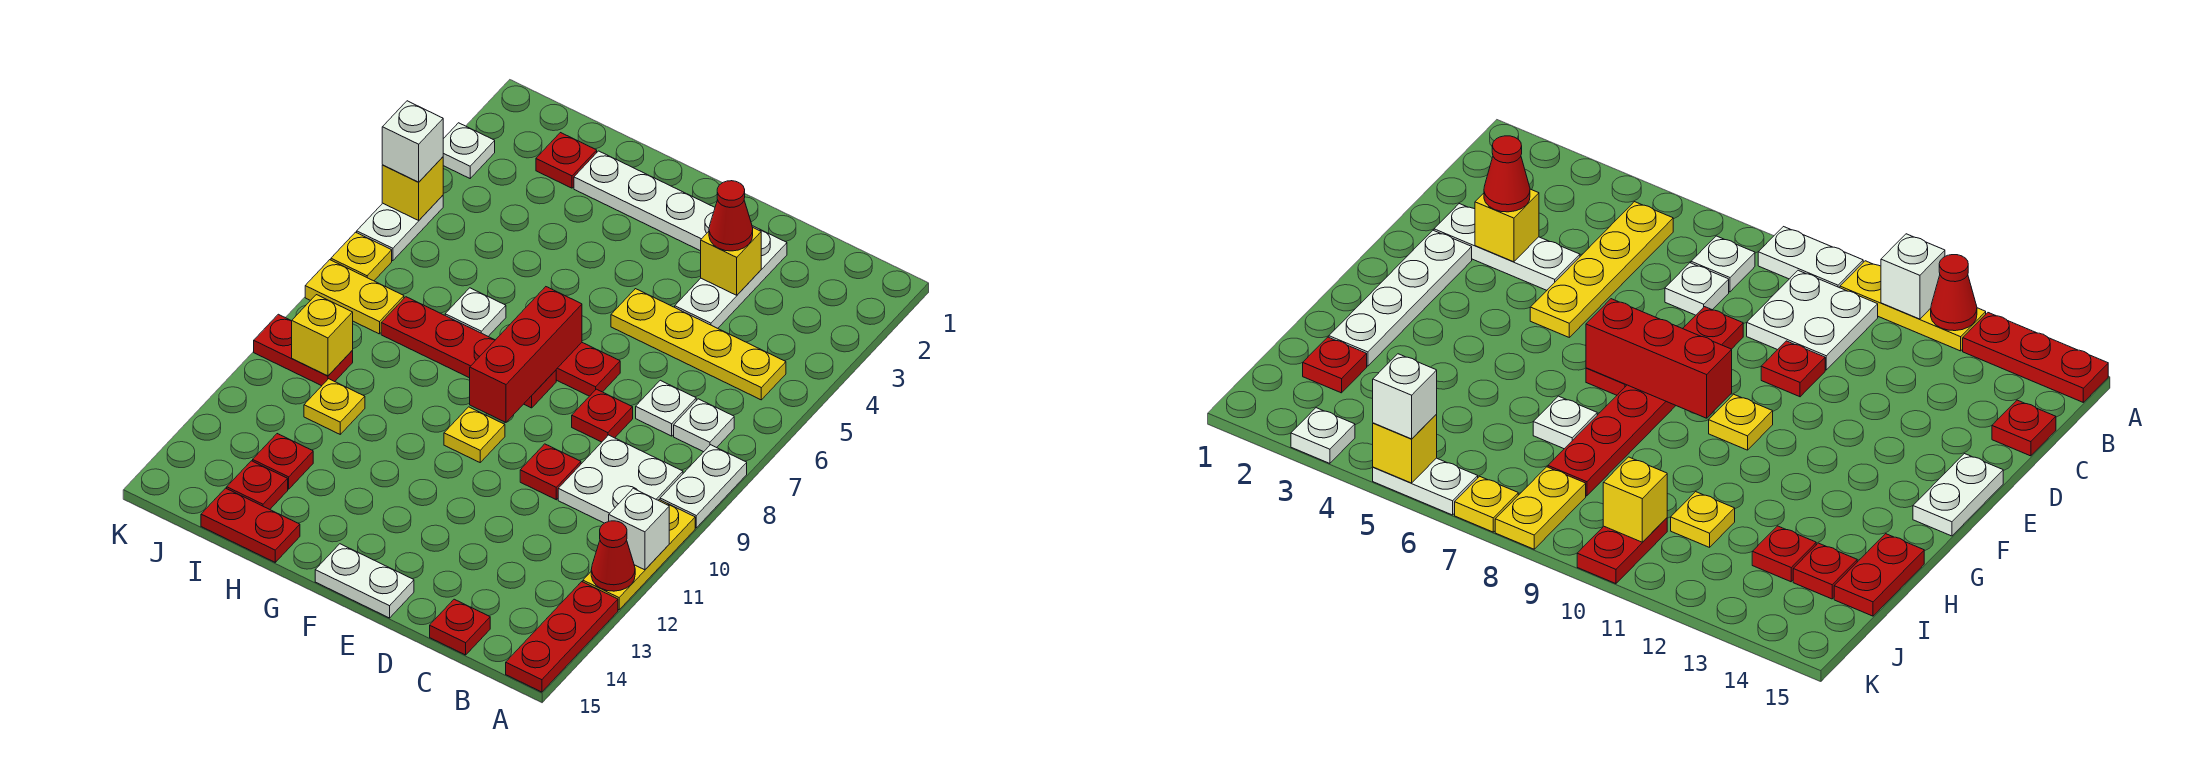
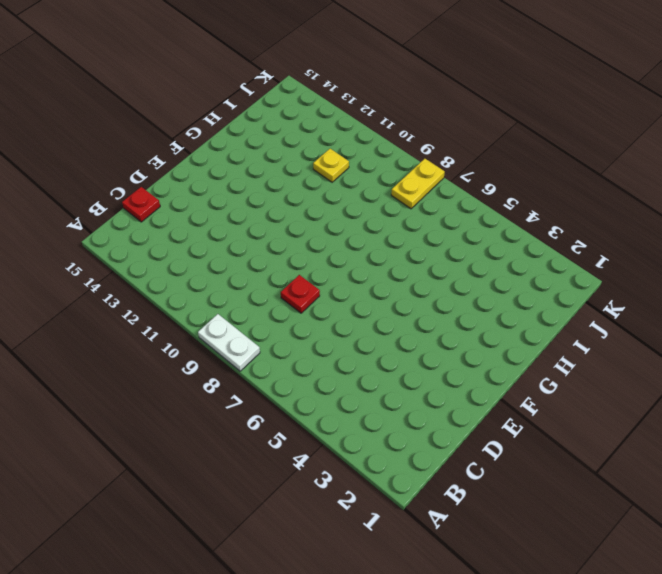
none -> yellow 1x3 plate [583,500,695,610]
none -> red 1x3 plate [506,582,618,692]
none -> yellow 1x4 plate [611,289,786,400]
none -> white 1x1 plate [674,399,734,452]

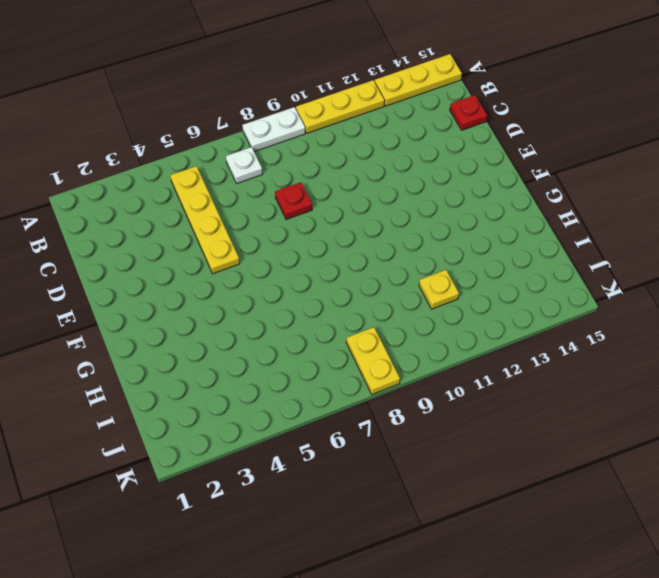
yellow 1x3 plate [375,54,462,106] -> red 1x3 plate [506,582,618,692]
none -> white 2x2 plate [558,435,683,523]
none -> white 1x1 plate [636,380,696,436]
none -> white 1x3 plate [675,226,787,328]
none -> red 1x1 plate [520,444,581,500]

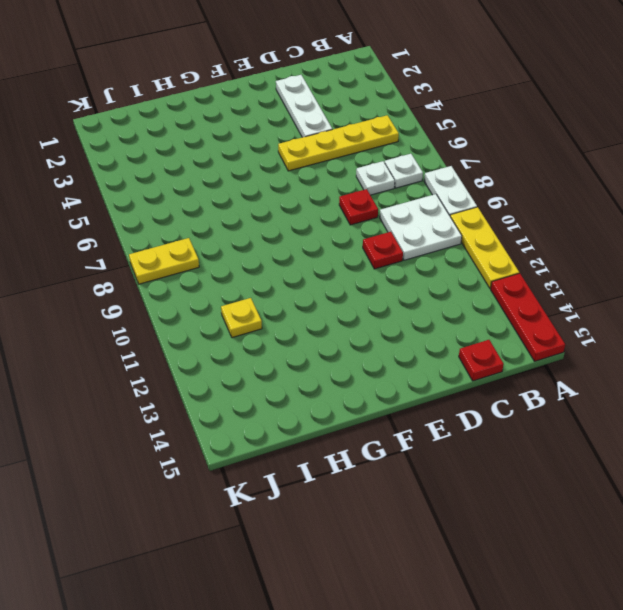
none -> white 1x4 plate [574,151,715,251]
none -> red 1x2 plate [556,343,620,396]
none -> white 1x2 plate [315,544,414,618]
none -> red 1x4 plate [381,297,556,408]

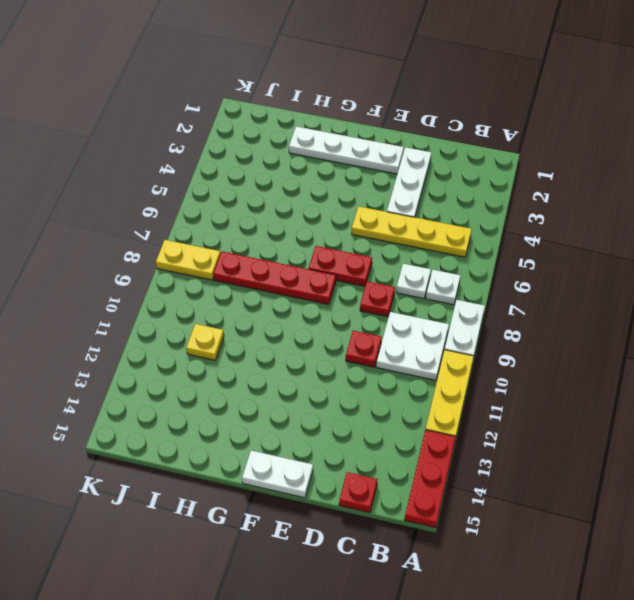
none -> yellow 1x1 plate [444,407,505,462]
none -> white 1x1 plate [445,288,506,336]
none -> red 1x2 plate [201,488,300,562]
none -> red 1x1 plate [536,133,597,188]

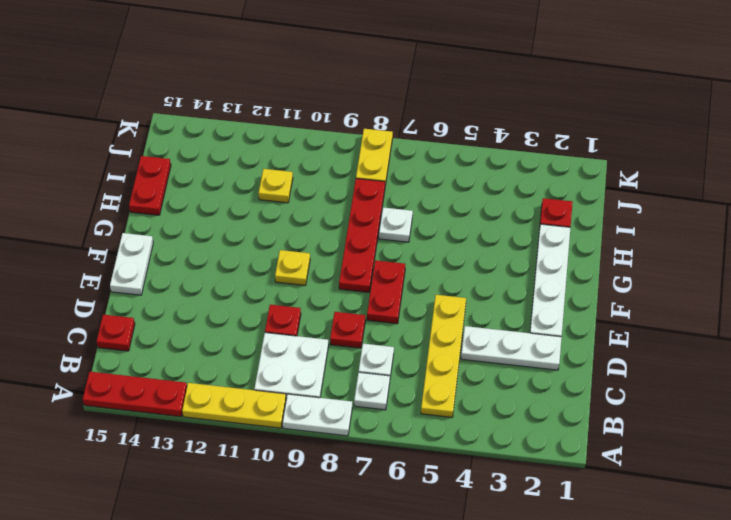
none -> red 1x1 plate [253,434,313,489]
none -> red 1x1 plate [227,461,288,509]
none -> red 1x2 plate [254,314,353,386]
none -> white 1x1 plate [443,123,495,178]

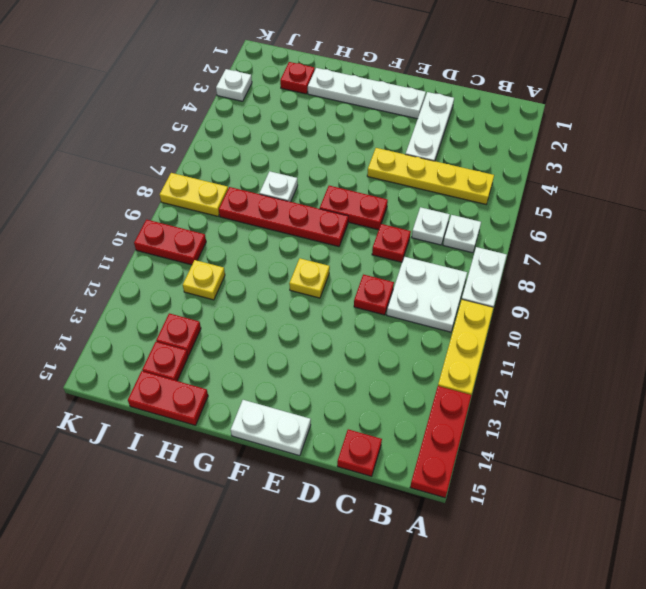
none -> white 1x2 plate [357,195,443,261]
none -> yellow 1x1 plate [331,232,392,281]
none -> white 1x1 brick [609,488,669,570]
none -> red 1x1 cone [591,521,635,591]

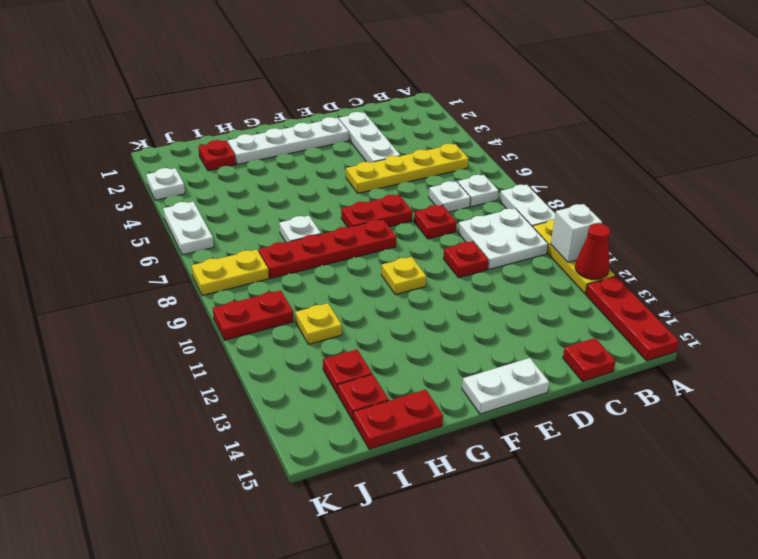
none -> yellow 1x1 plate [331,232,392,281]
none -> yellow 1x1 brick [701,228,761,295]
none -> red 1x3 brick [470,287,582,423]
none -> yellow 1x1 brick [292,295,353,376]

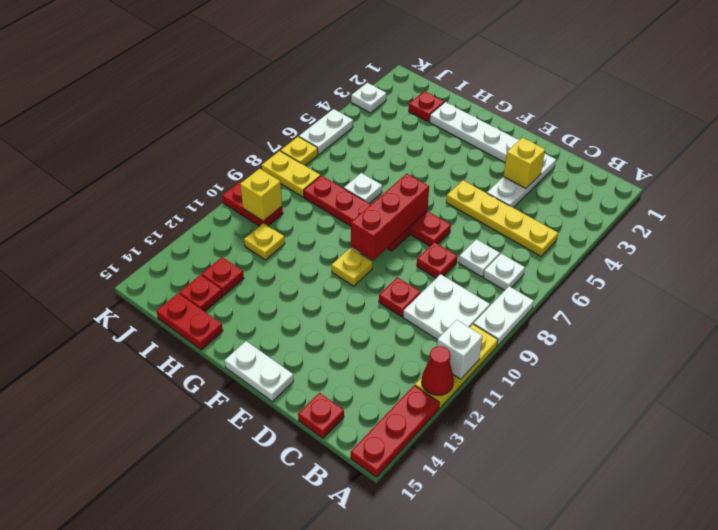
none -> yellow 1x1 brick [382,157,443,220]
none -> red 1x1 cone [709,181,753,251]
none -> white 1x1 brick [382,101,443,182]

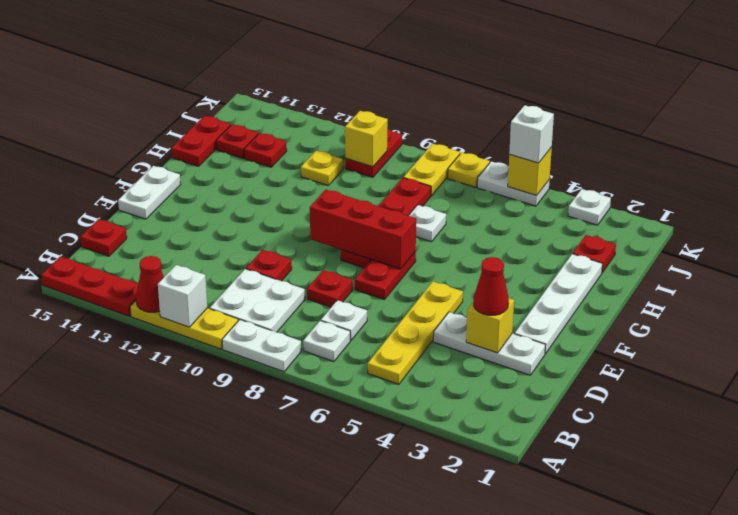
none -> yellow 1x1 plate [444,407,505,462]

